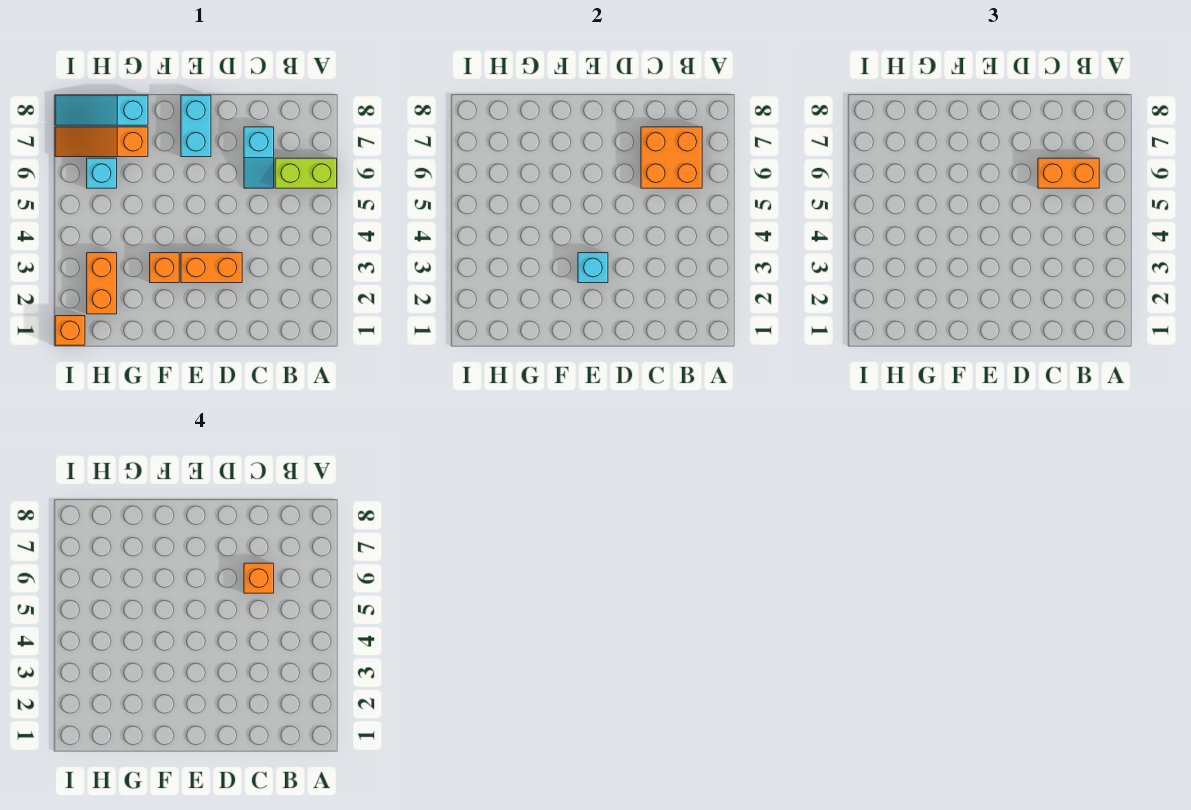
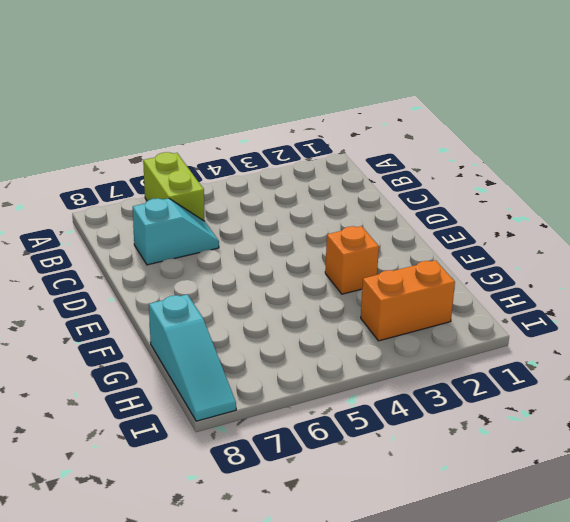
none -> orange 1x2 brick [181,253,242,283]
none -> cyan 1x2 brick [181,95,211,157]
none -> orange 1x3 slope [55,127,148,157]

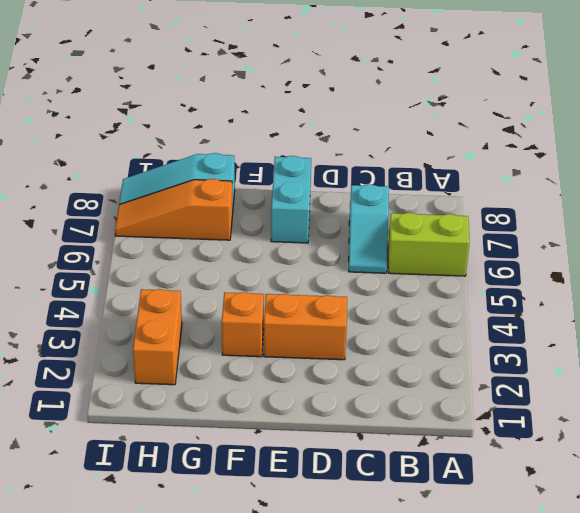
none -> cyan 1x1 brick [87,158,117,188]
none -> orange 1x1 brick [55,316,85,345]
none -> orange 2x2 brick [641,127,702,188]

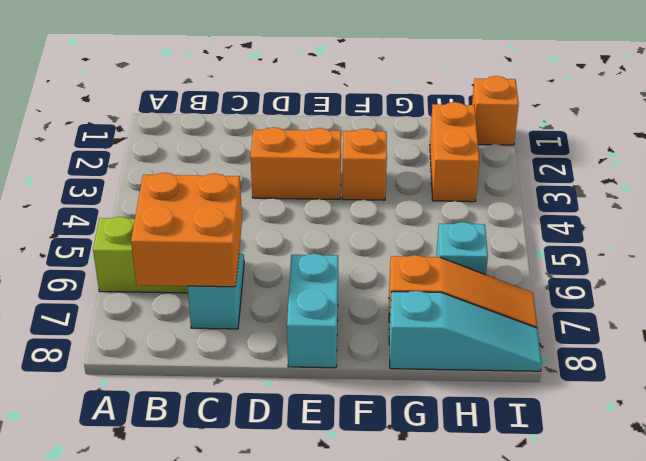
none -> cyan 1x1 brick [578,253,608,283]
none -> orange 1x2 brick [1038,158,1099,188]
none -> orange 1x1 brick [244,563,274,593]

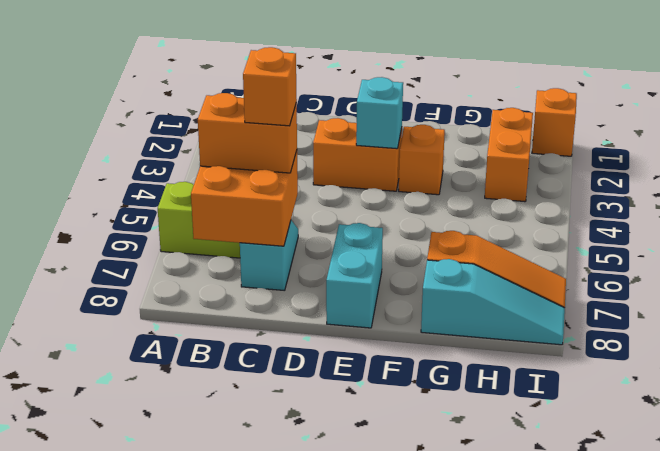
none -> cyan 1x1 brick [87,158,117,188]

